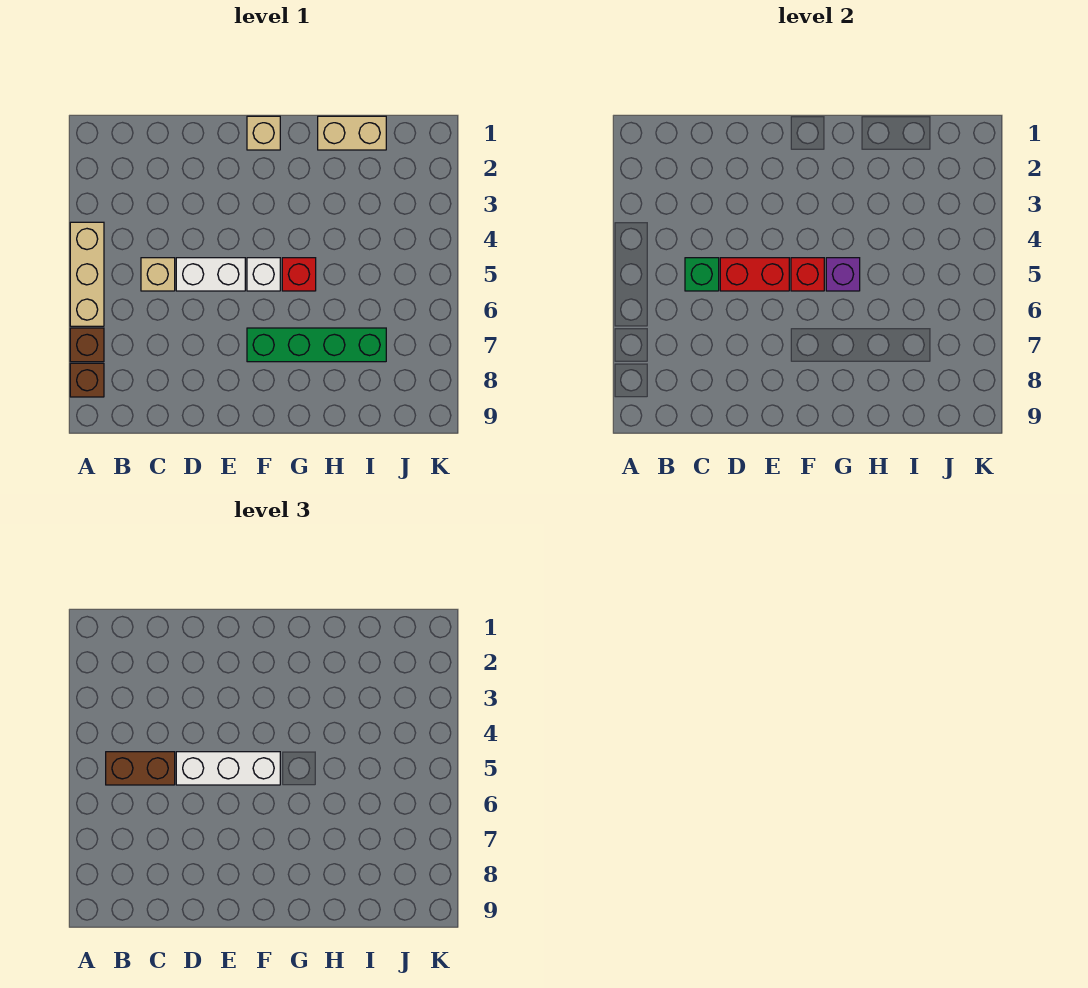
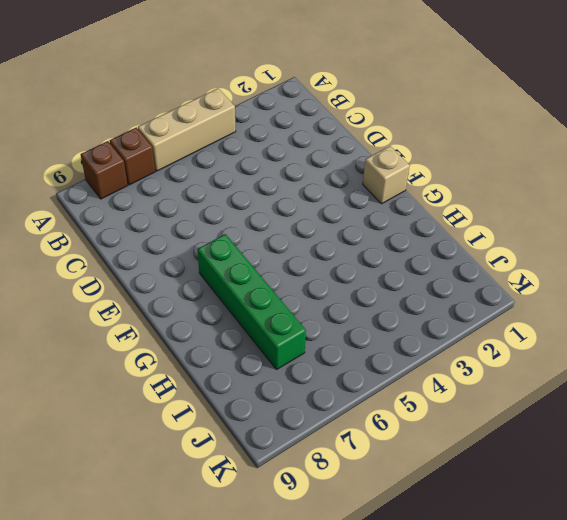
none -> tan 1x1 brick [141,258,175,291]
none -> white 1x2 brick [176,258,245,291]
none -> white 1x1 brick [247,258,280,291]

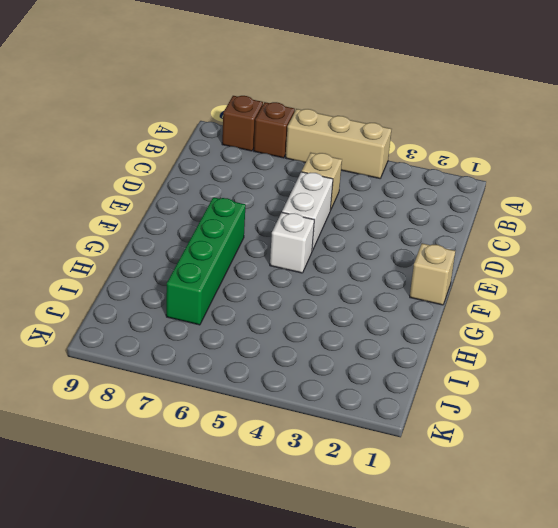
none -> red 1x1 brick [282,258,316,291]
none -> tan 1x2 brick [318,116,386,150]
none -> green 1x1 brick [685,258,719,291]

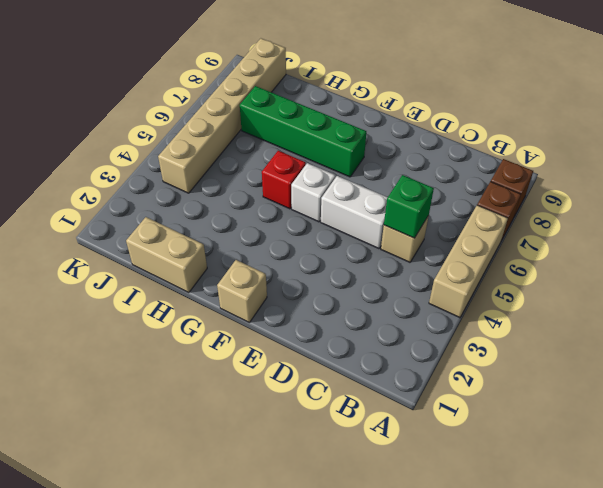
tan 1x6 brick [158,38,286,193] -> none
none -> red 1x2 brick [720,258,789,291]
none -> red 1x1 brick [791,258,824,291]
none -> purple 1x1 brick [826,258,860,291]

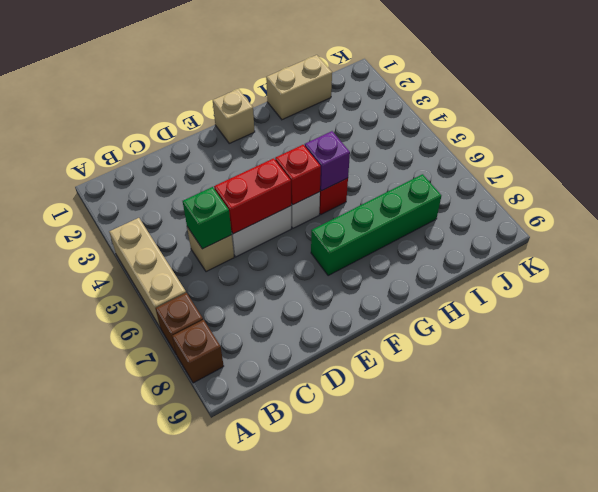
none -> brown 1x2 brick [106,752,175,785]
none -> white 1x3 brick [176,752,280,785]

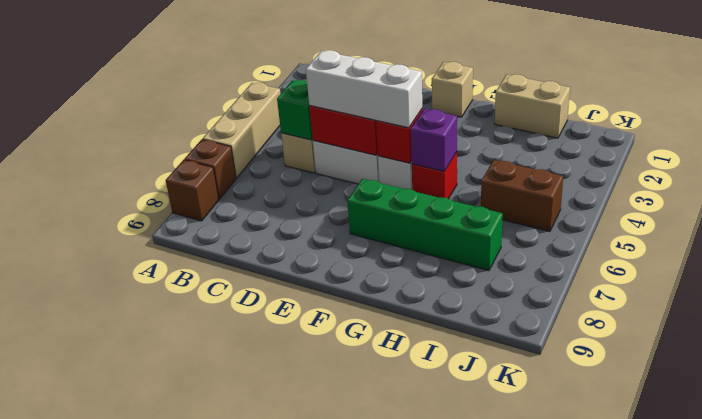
brown 1x2 brick [481,160,563,232] -> brown 1x2 brick moved to [106,752,175,785]

